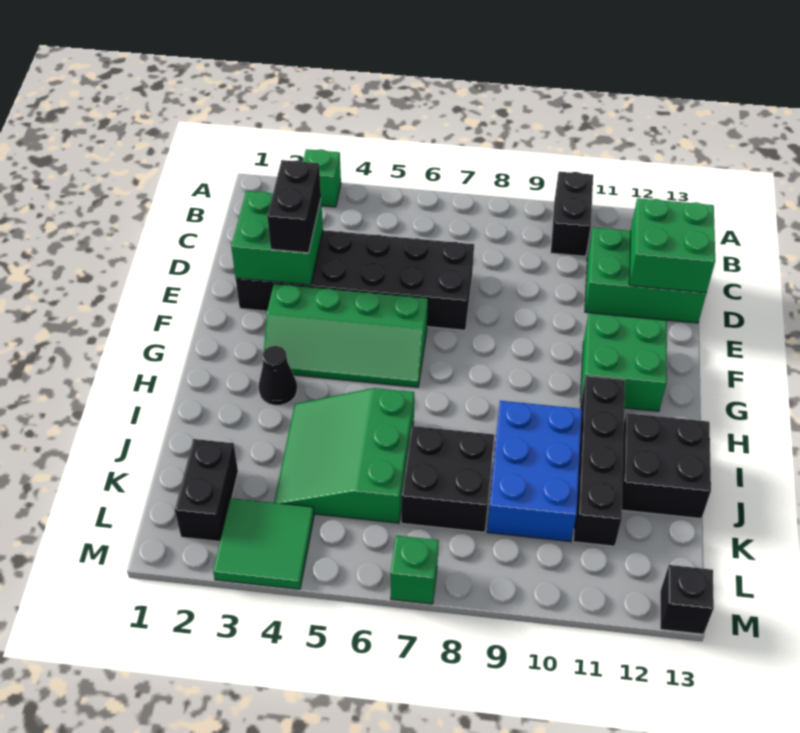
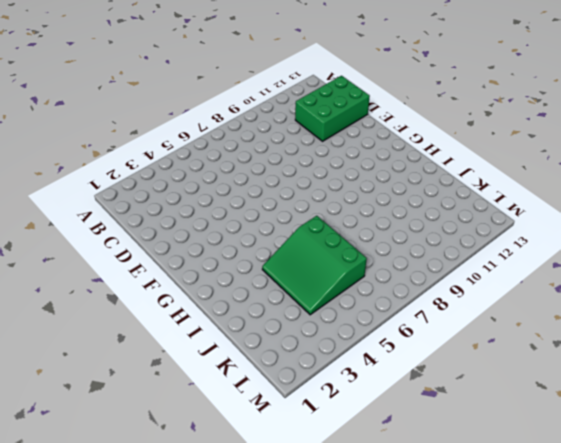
none -> green 1x1 brick [303,149,341,207]
none -> black 1x2 brick [551,172,593,256]
none -> black 2x6 brick [236,230,474,330]

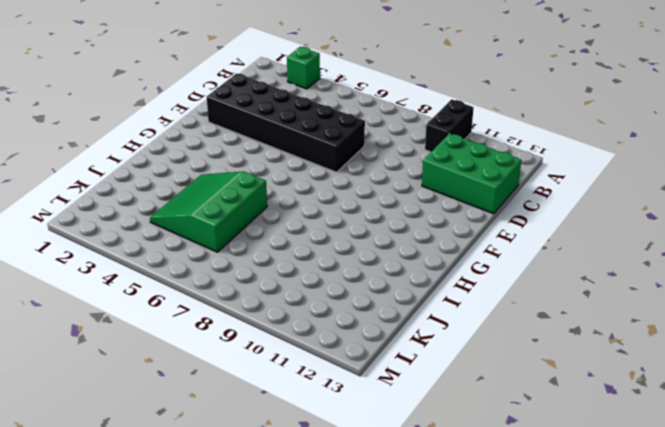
none -> green 2x4 slope [264,283,428,387]
none -> green 2x2 brick [580,313,667,411]
none -> black 1x1 cone [259,346,297,405]

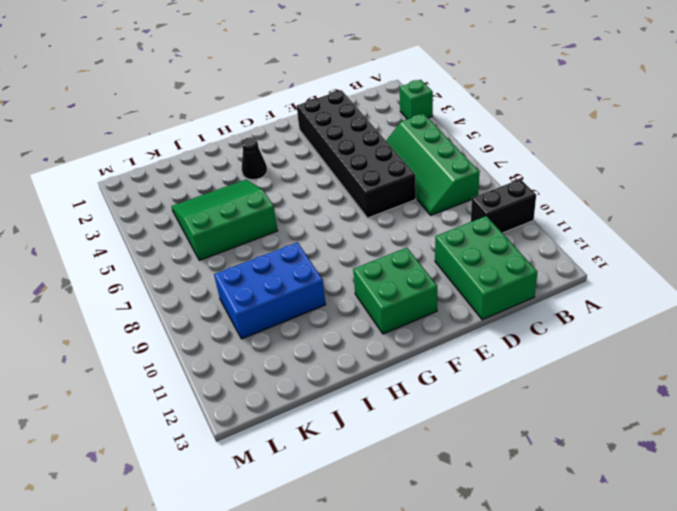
green 2x4 slope [386,114,479,215] -> green 2x4 slope moved to [264,283,428,387]
none -> black 1x4 brick [573,376,625,546]
none -> black 2x2 brick [622,413,711,518]
none -> black 2x2 brick [401,426,494,532]

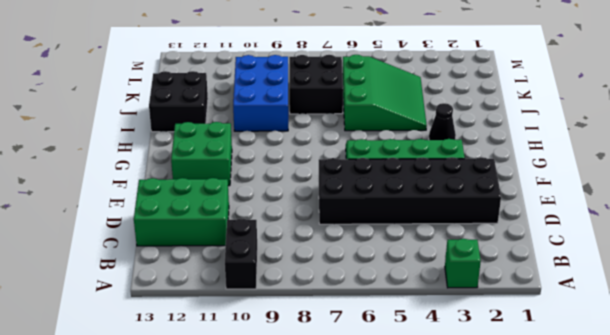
none -> black 1x4 brick [573,376,625,546]
none -> black 1x2 brick [175,439,238,541]
none -> green 2x2 tile [213,498,314,589]

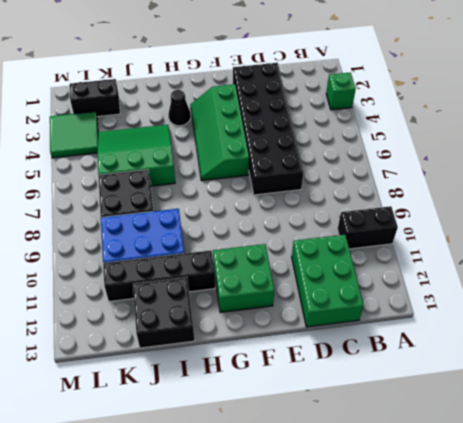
none -> green 1x1 brick [390,536,439,604]
none -> black 1x1 brick [660,565,714,634]
none -> green 2x2 brick [629,198,715,293]

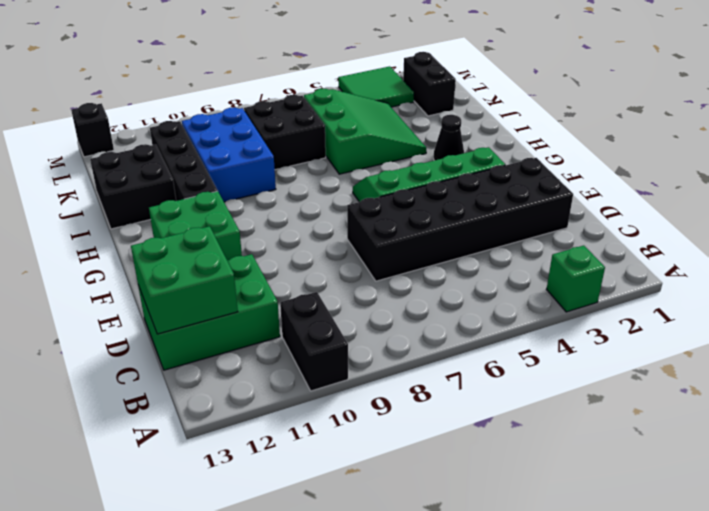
none -> green 1x1 brick [390,536,439,604]
none -> green 2x2 brick [231,191,323,285]
none -> black 1x2 brick [267,160,321,253]

